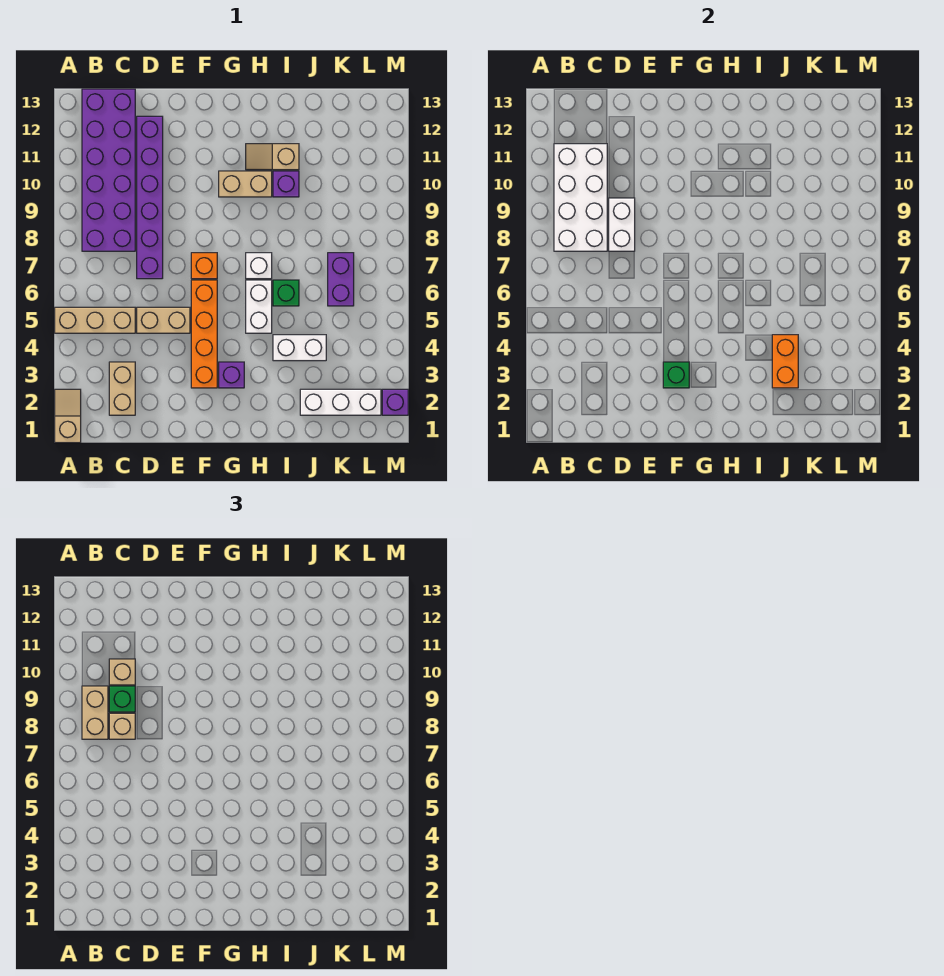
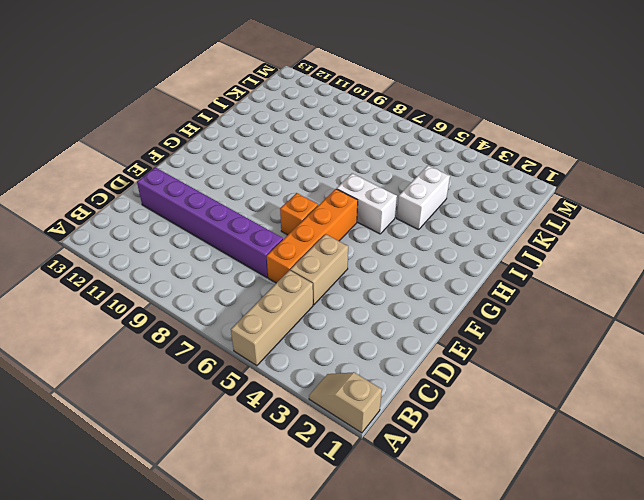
orange 1x4 brick [267,189,358,283] -> orange 1x4 brick turned to [191,280,217,388]
none -> purple 2x6 brick [82,89,135,251]
none -> tan 1x2 brick [109,362,135,415]
none -> purple 1x1 brick [219,362,244,388]

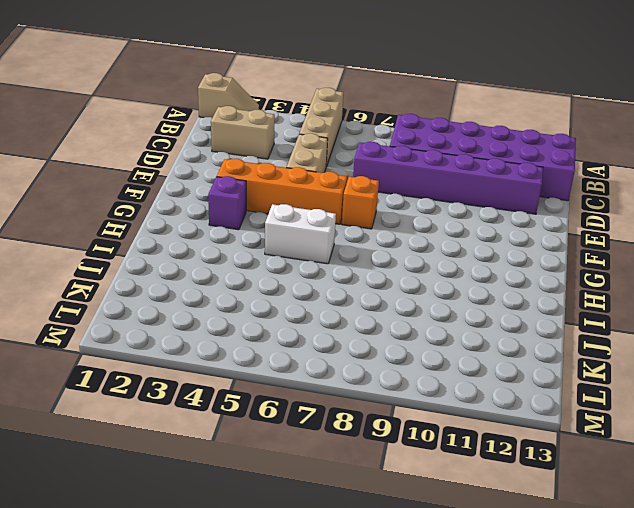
none -> tan 1x2 brick [219,171,272,197]
none -> white 1x1 brick [246,253,272,279]
none -> tan 1x2 slope [246,144,299,170]

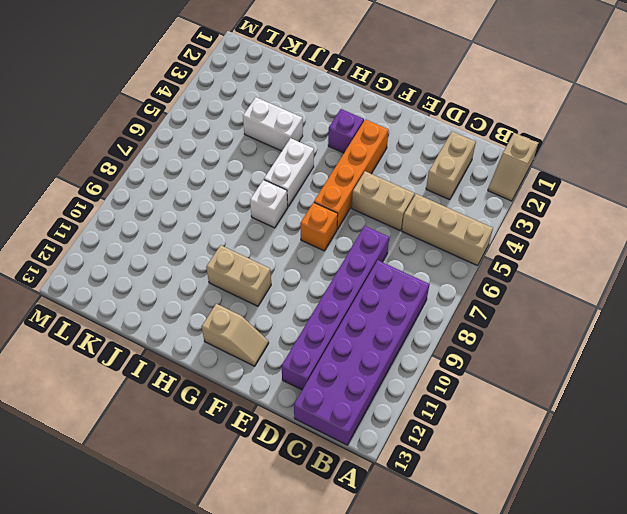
tan 1x2 slope [202,304,269,366] -> tan 1x2 slope moved to [246,144,299,170]
none -> green 1x1 brick [273,280,299,306]
none -> purple 1x1 brick [273,171,299,197]
none -> white 1x3 brick [300,389,381,415]

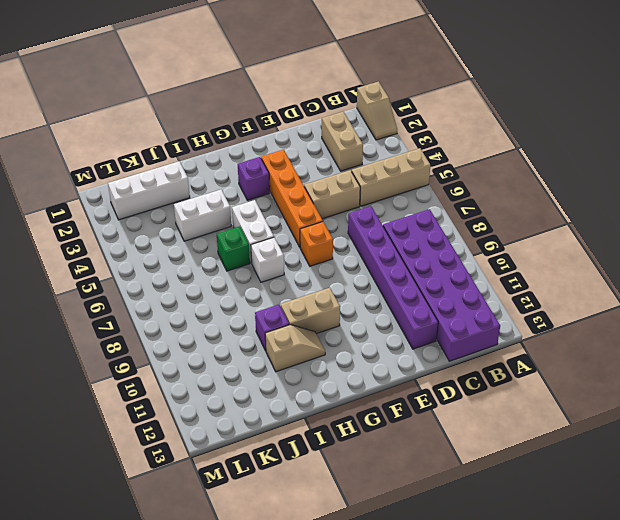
none -> purple 1x2 brick [328,253,354,306]
none -> purple 1x1 brick [382,389,408,415]
none -> white 2x4 brick [554,144,607,251]

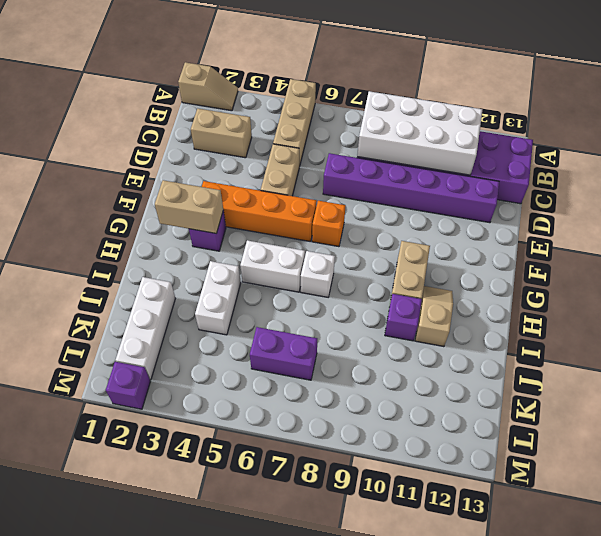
tan 1x2 brick [155,180,223,233] -> tan 1x2 brick moved to [82,686,108,739]
none -> green 1x1 brick [273,280,299,306]
none -> white 1x2 brick [609,198,635,251]
none -> green 1x1 brick [663,362,689,388]

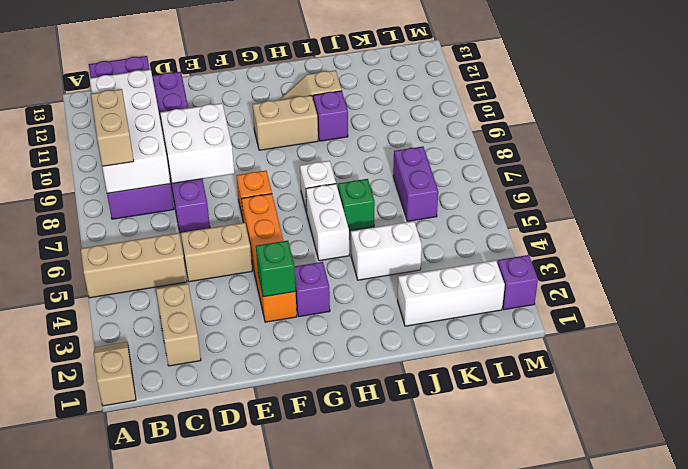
white 2x2 brick [160,103,235,183] -> white 1x2 brick [609,198,635,251]
none -> orange 1x2 brick [772,335,798,388]
none -> tan 1x1 brick [109,713,135,739]
none -> green 1x1 brick [109,686,135,712]

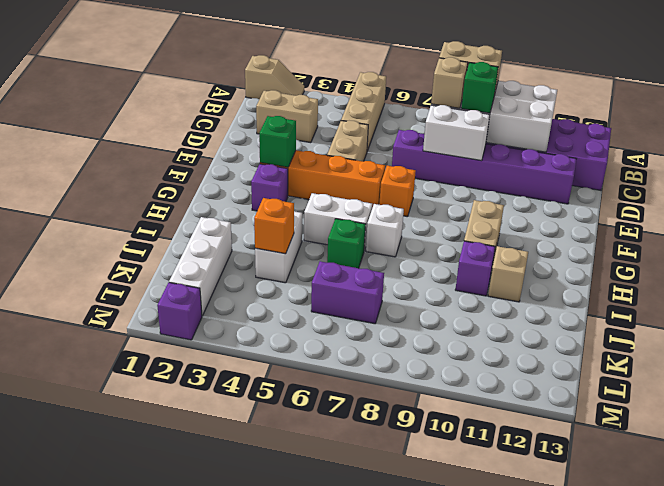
orange 1x1 brick [254,198,294,254] -> orange 1x2 brick [772,335,798,388]
none -> tan 1x1 brick [109,659,135,685]

